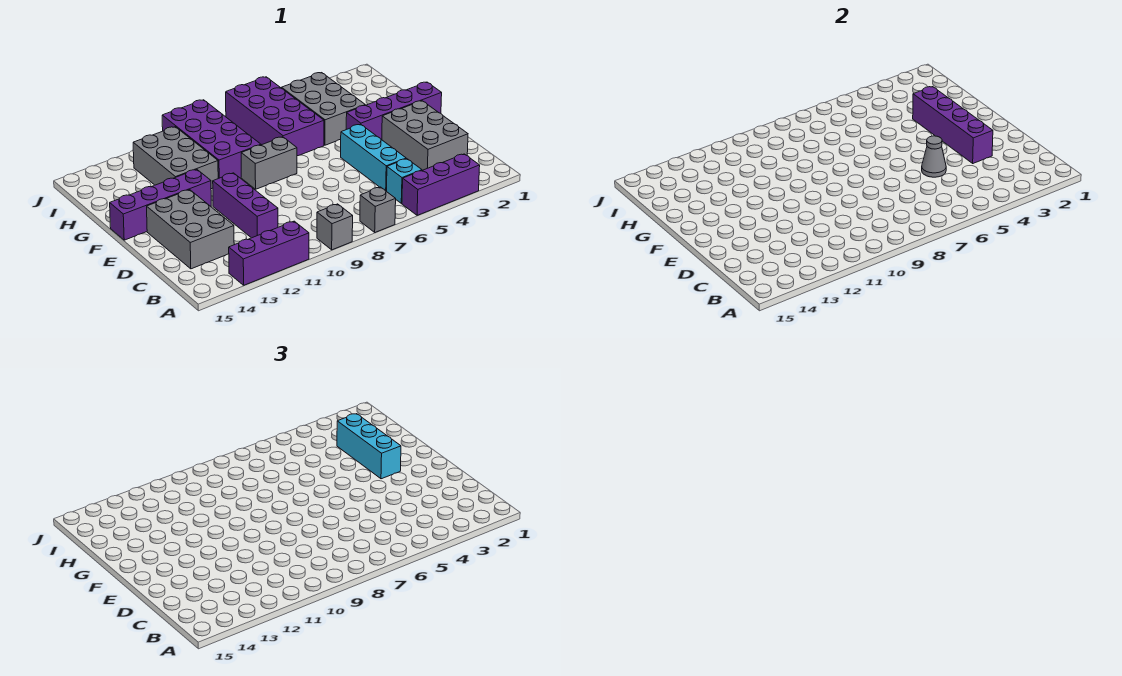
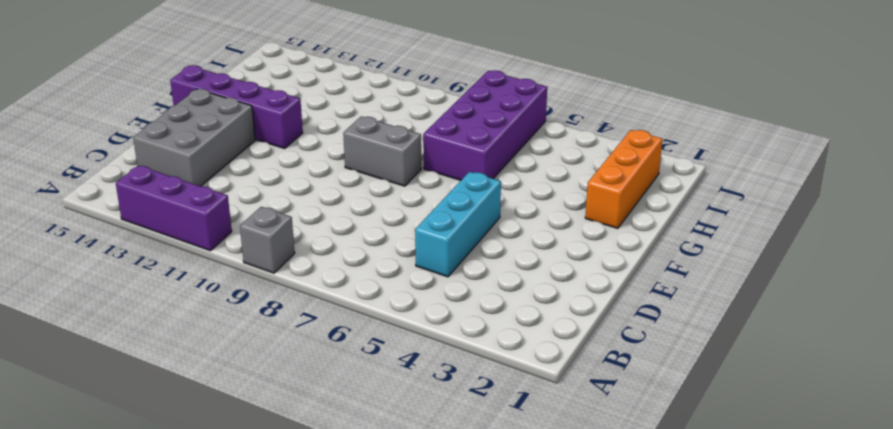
orange 1x3 brick [585,130,662,228] -> none
none -> purple 1x3 brick [402,154,480,215]
none -> grey 1x1 brick [360,187,396,232]
none -> cyan 1x1 brick [387,159,422,203]

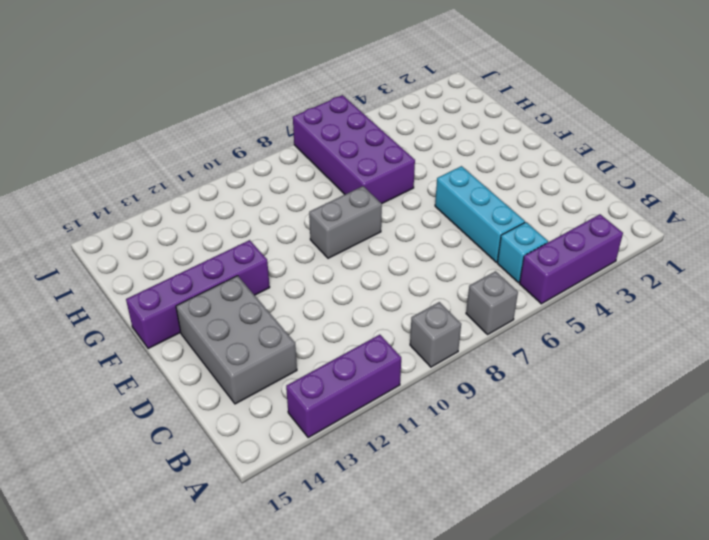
none -> grey 2x3 brick [382,101,468,170]
none -> purple 1x3 brick [213,173,278,238]
none -> purple 1x4 brick [346,82,442,140]

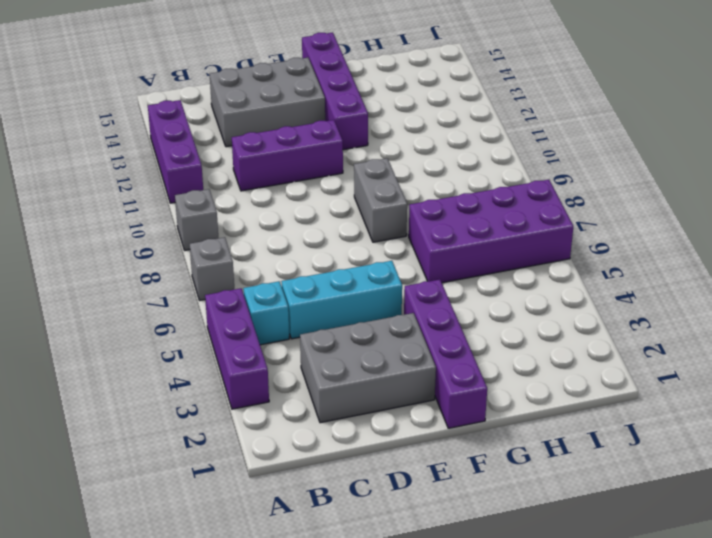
none -> grey 2x3 brick [282,73,365,145]
none -> purple 2x4 brick [162,100,261,178]
none -> grey 2x3 brick [133,127,218,189]

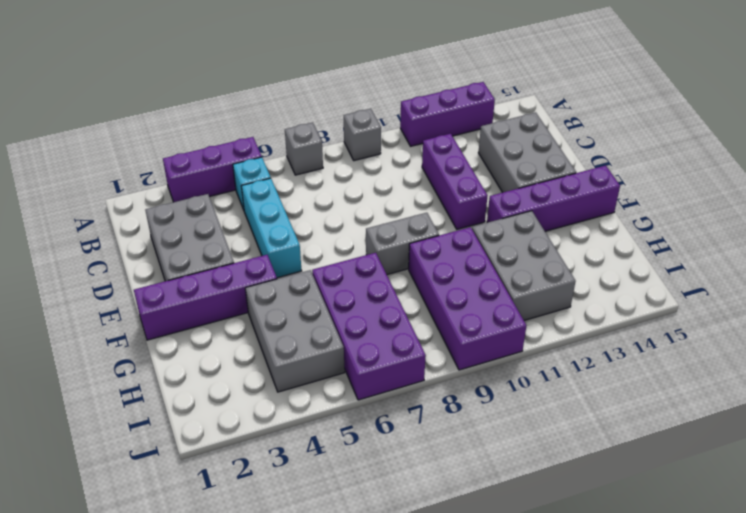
none -> purple 1x4 brick [913,87,993,163]
none -> grey 1x1 cone [922,136,946,177]
none -> cyan 1x3 brick [337,414,401,479]

